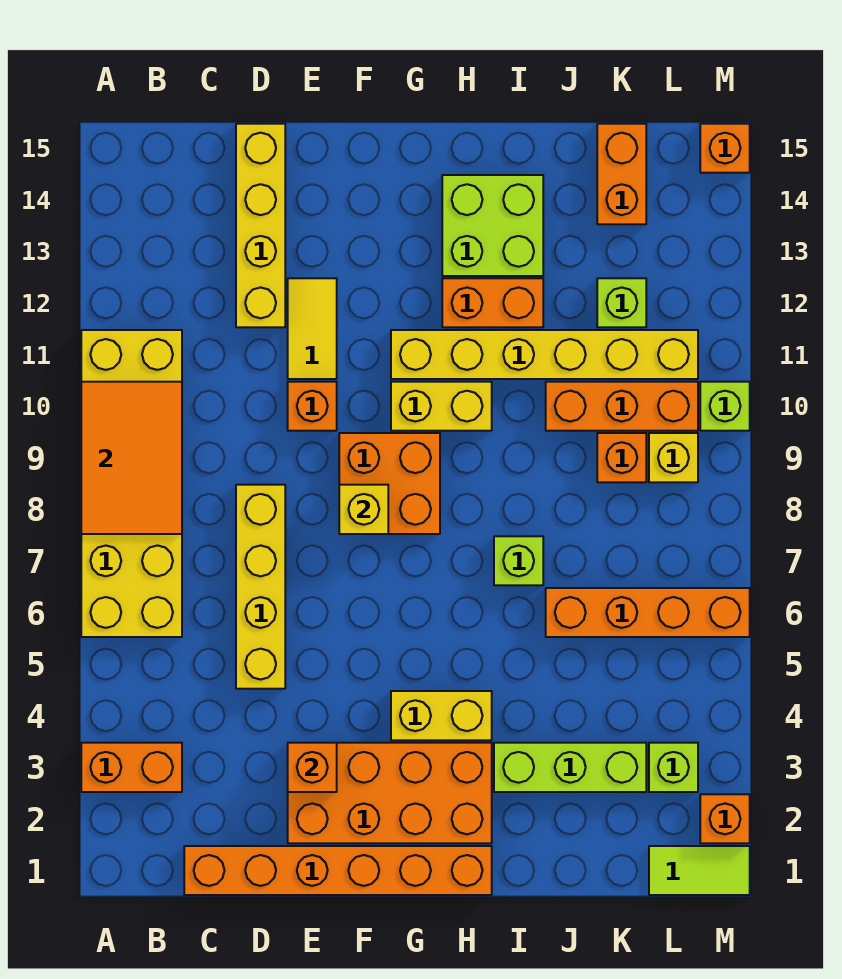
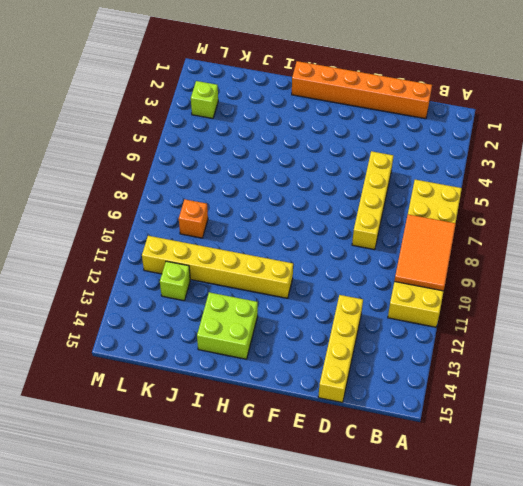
none -> orange 1x2 brick [81,743,182,792]
none -> orange 2x4 brick [288,743,492,843]
none -> orange 1x1 brick [288,382,337,431]
none -> yellow 1x2 tile [288,278,337,379]

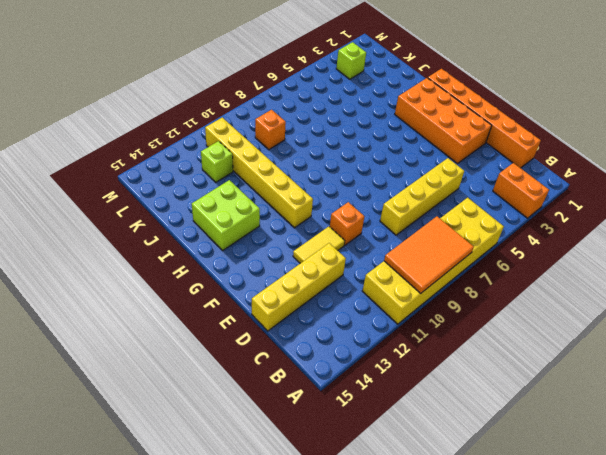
none -> orange 2x2 brick [339,433,440,534]
none -> yellow 1x2 brick [391,691,492,740]
none -> yellow 1x2 brick [391,382,492,431]
none -> orange 1x2 brick [442,278,543,327]

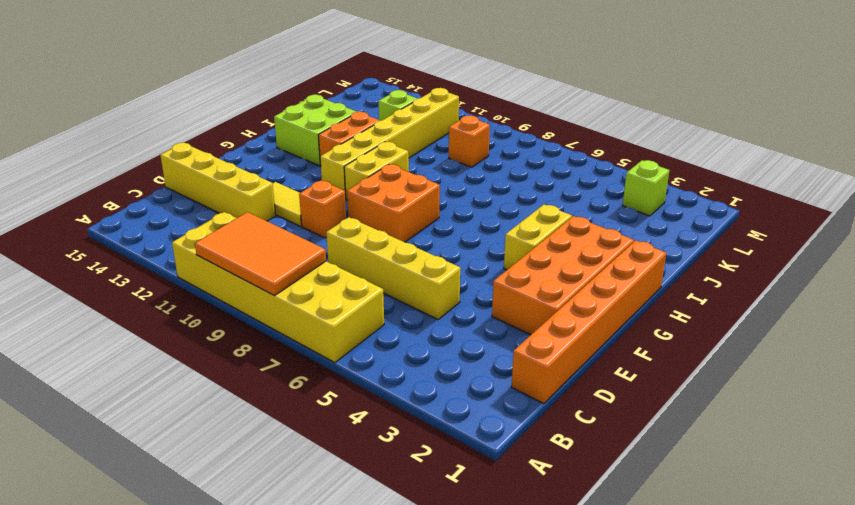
none -> orange 1x2 brick [81,743,182,792]
none -> lime 1x3 brick [494,743,646,792]
none -> lime 1x1 brick [494,536,543,585]
none -> orange 1x4 brick [546,588,750,637]

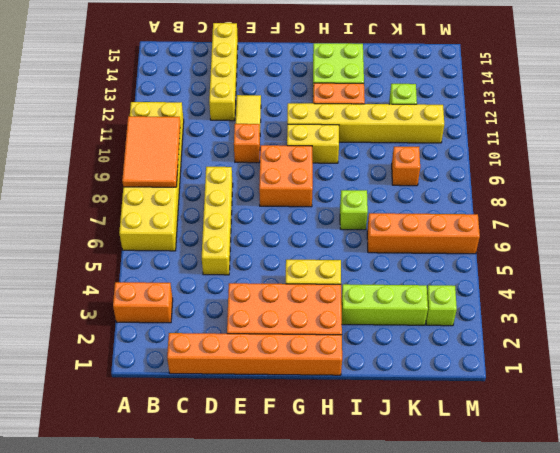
none -> orange 1x3 brick [546,382,698,431]
none -> orange 1x2 brick [597,124,646,224]
none -> lime 1x2 tile [649,846,750,895]
none -> yellow 1x1 brick [649,433,698,482]

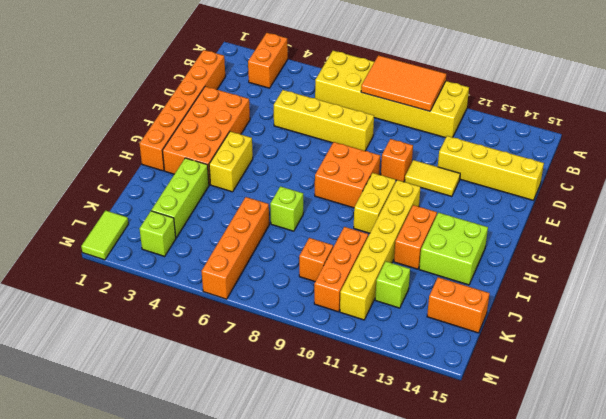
none -> yellow 1x1 brick [649,433,698,482]
none -> orange 1x1 brick [700,794,750,843]
none -> lime 1x1 brick [700,382,750,431]
none -> orange 1x1 brick [700,124,750,173]

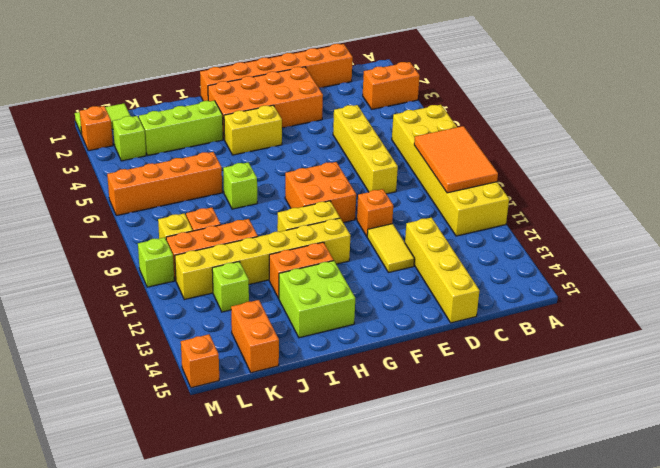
none -> orange 1x1 brick [288,743,337,792]
none -> yellow 1x1 brick [339,485,388,534]

